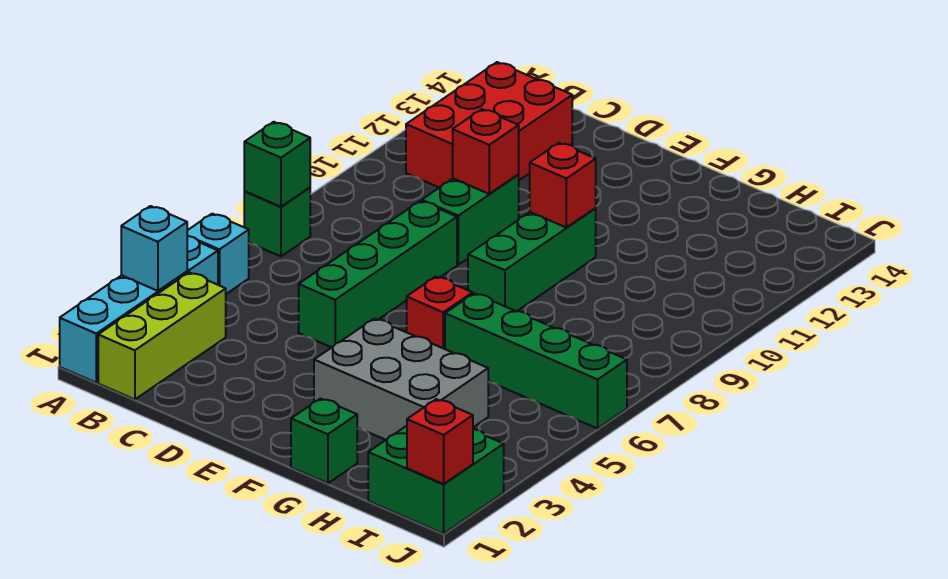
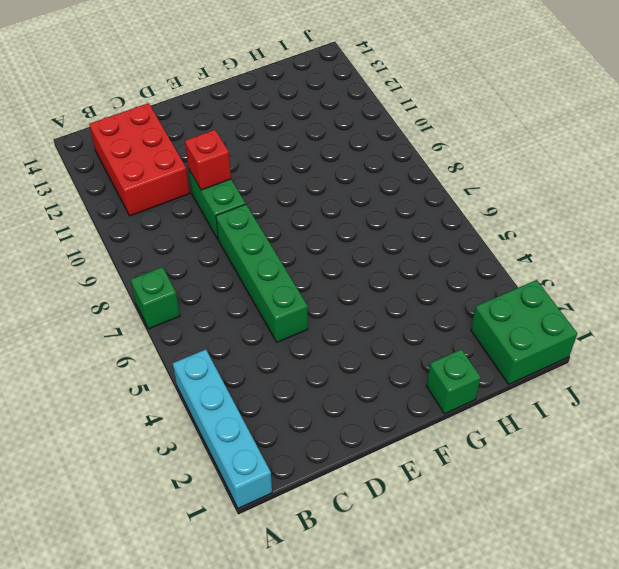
none -> cyan 1x1 brick [187,214,249,294]
none -> lime 1x3 brick [98,273,226,399]
none -> grey 2x3 brick [314,319,488,440]

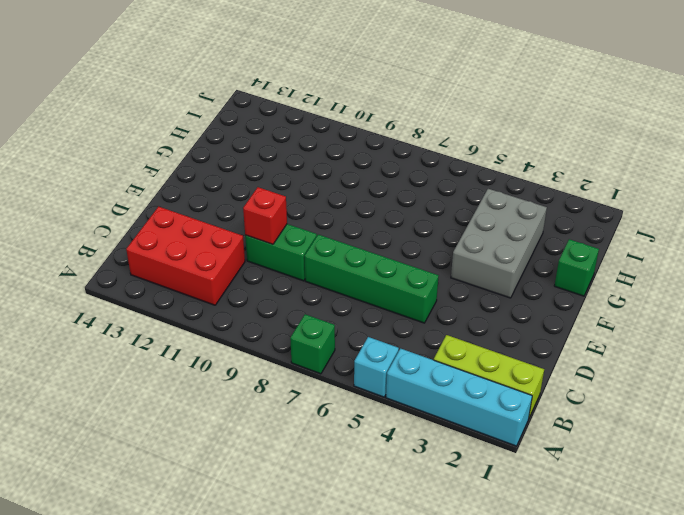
none -> red 1x1 brick [407,277,473,349]
none -> green 1x3 brick [468,208,596,311]
none -> green 1x4 brick [445,293,627,429]

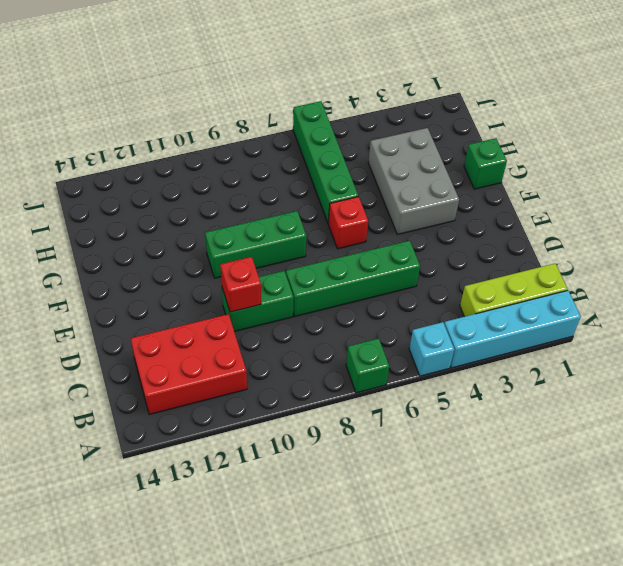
none -> green 2x2 brick [368,426,504,534]
none -> cyan 1x1 brick [121,206,187,291]
none -> green 1x1 brick [244,122,310,207]

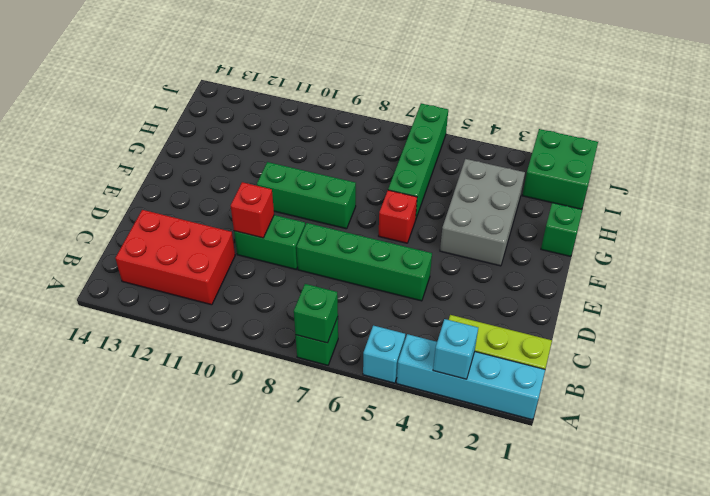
none -> red 1x1 brick [530,143,596,228]
none -> red 1x1 brick [407,399,473,484]

